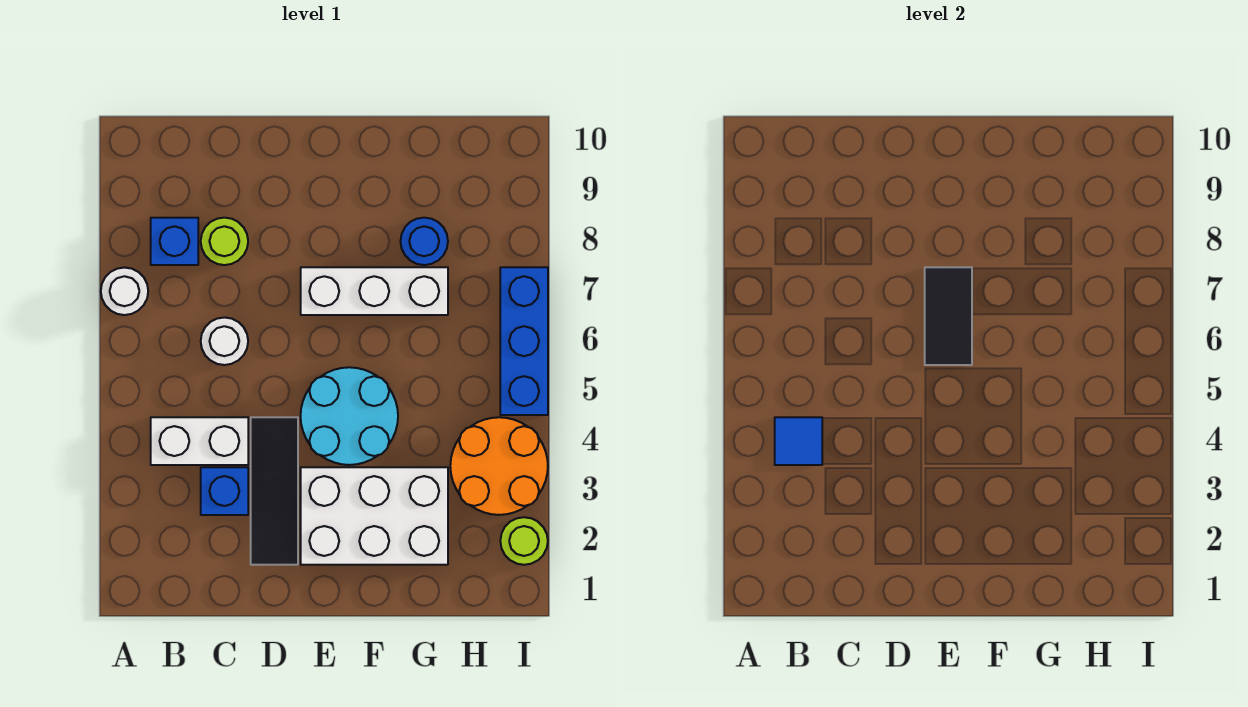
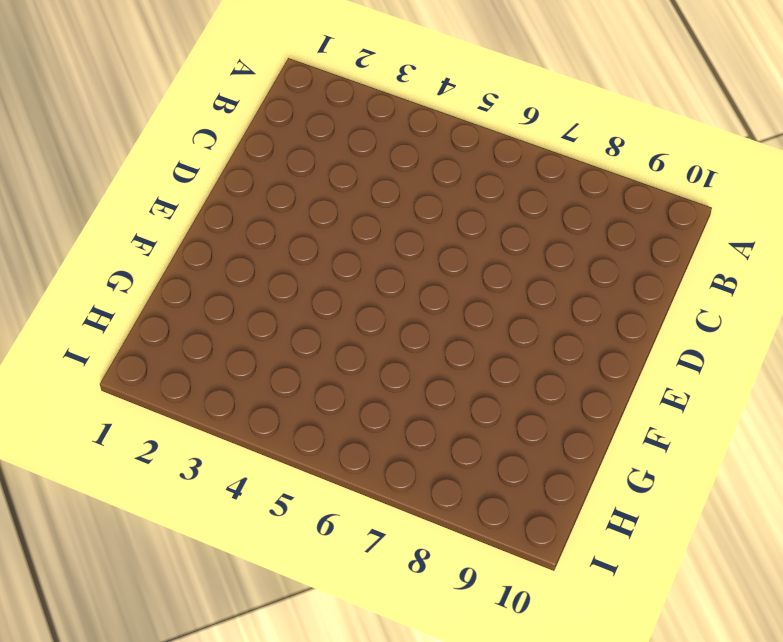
none -> white 1x1 round brick [101,268,148,315]
none -> white 1x2 brick [151,417,248,465]
none -> blue 1x1 brick [151,218,198,265]

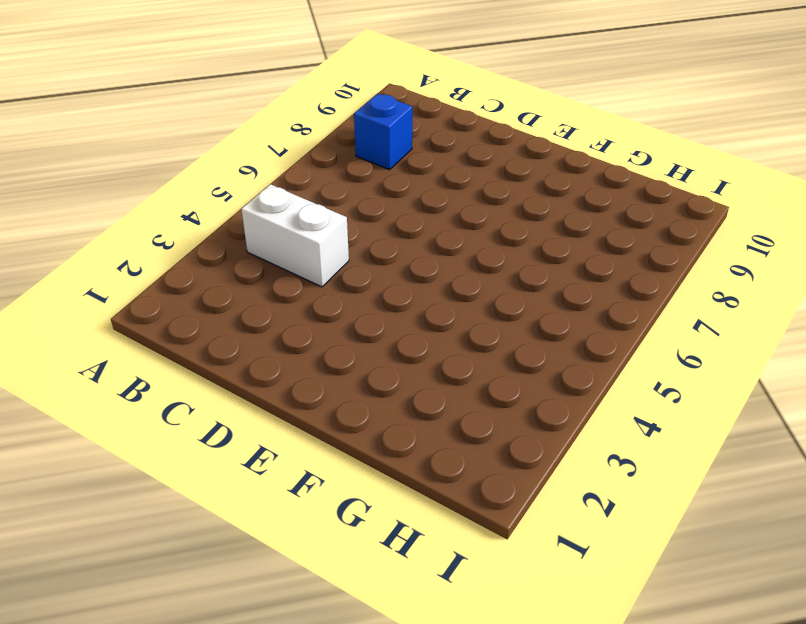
none -> white 1x1 round brick [101,268,148,315]
none -> blue 1x1 brick [201,467,248,515]
none -> white 1x1 round brick [201,317,248,365]

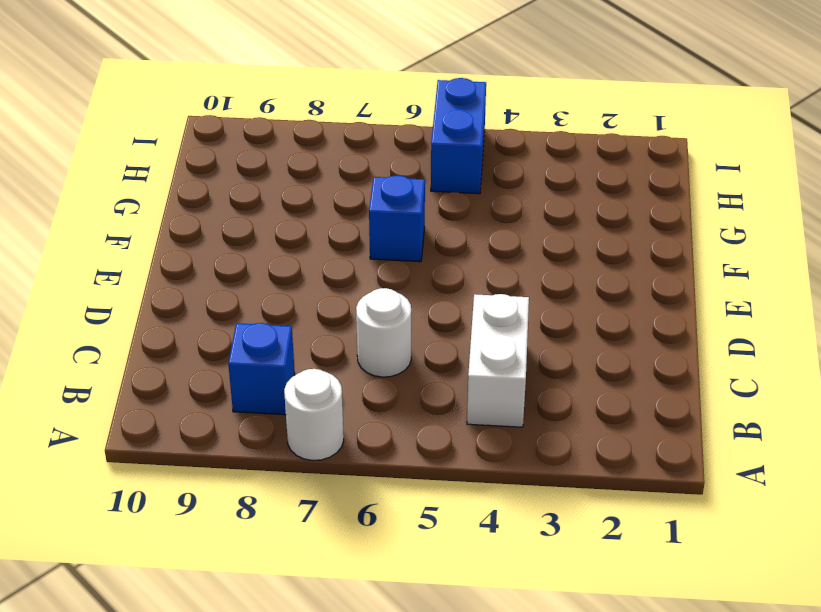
blue 1x1 brick [369,175,425,262] -> blue 1x1 brick moved to [201,467,248,515]
blue 1x2 brick [431,78,486,194] -> blue 1x3 brick [500,267,548,415]
none -> lime 1x1 round brick [201,218,248,265]
none -> black 1x3 tile [251,417,298,565]
none -> white 2x3 brick [301,467,448,565]

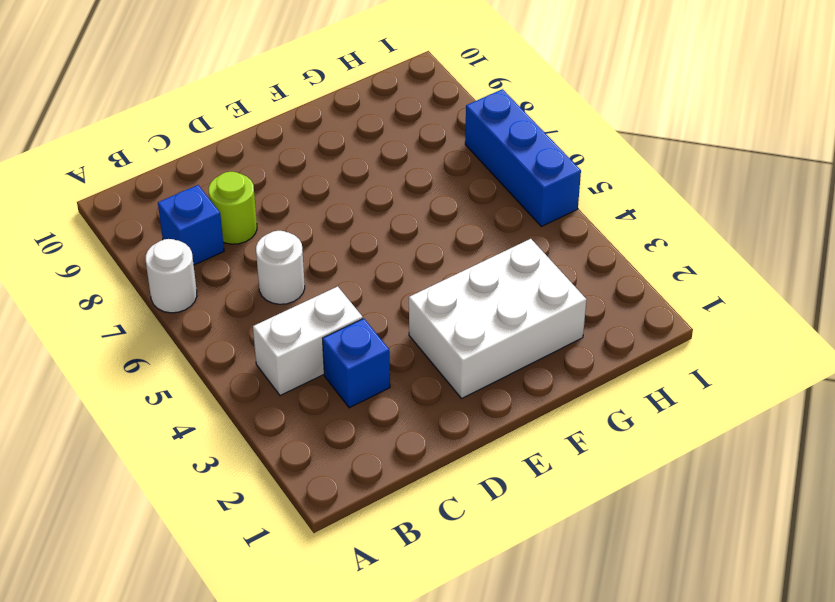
none -> black 1x3 tile [251,417,298,565]
none -> cyan 2x2 round brick [301,367,398,465]
none -> white 1x3 brick [301,267,448,315]

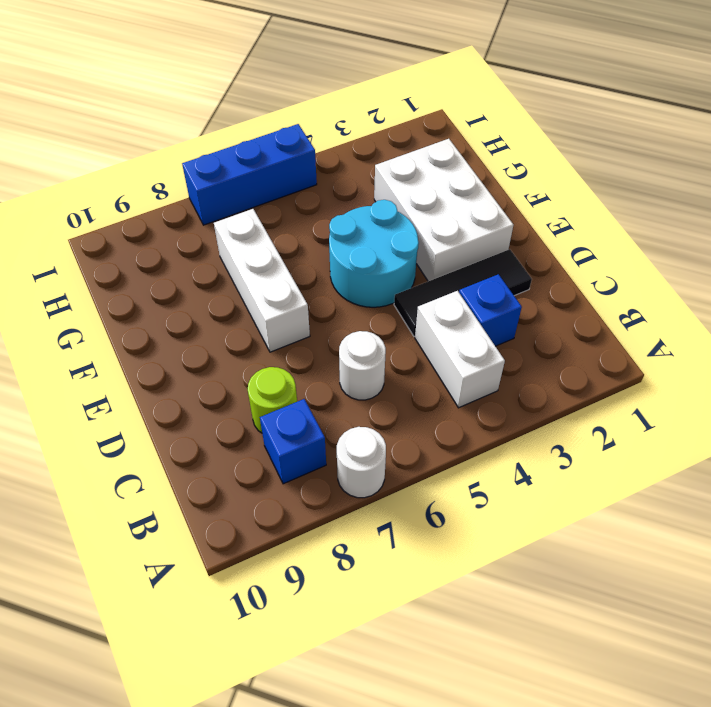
none -> blue 1x1 round brick [400,218,448,265]
none -> orange 2x2 round brick [450,417,548,515]
none -> lime 1x1 round brick [500,517,548,565]

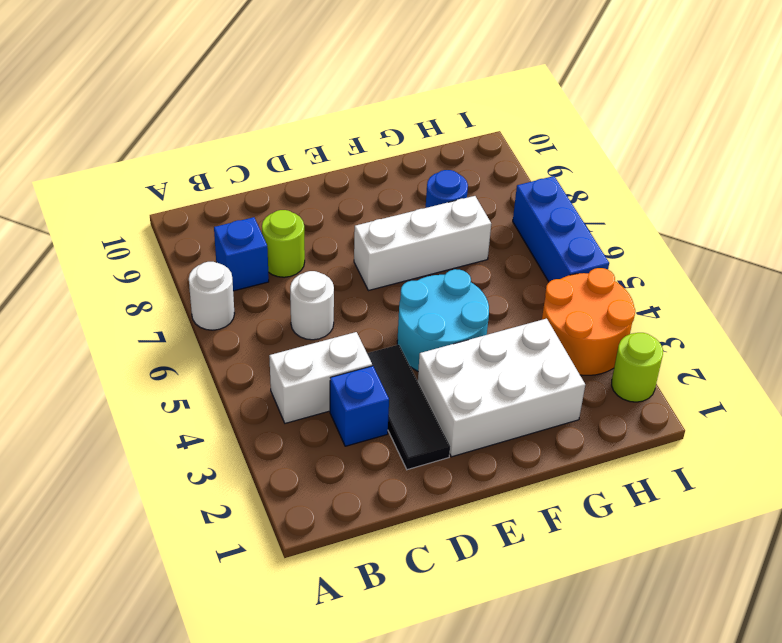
none -> blue 1x1 tile [775,417,822,465]
none -> black 1x2 tile [925,267,972,365]

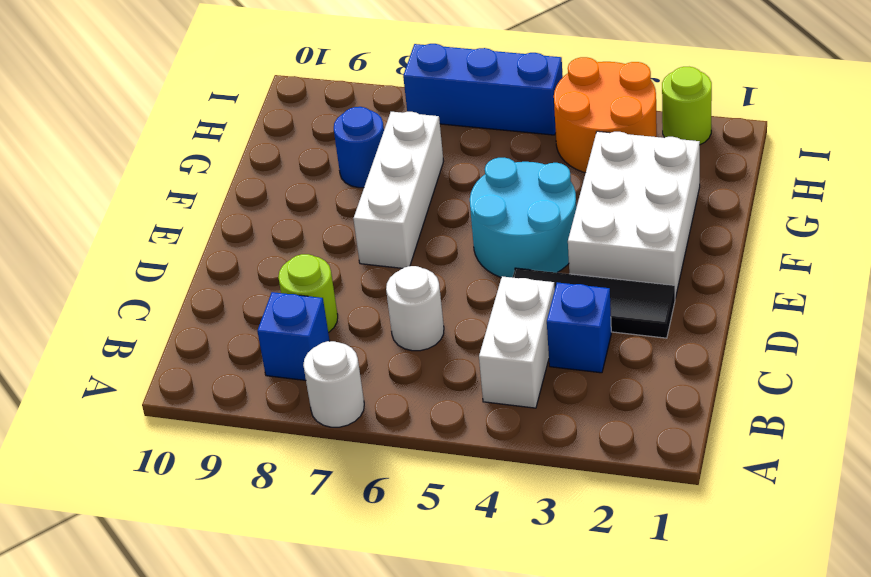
none -> blue 1x1 tile [775,417,822,465]
none -> black 1x2 tile [925,267,972,365]

